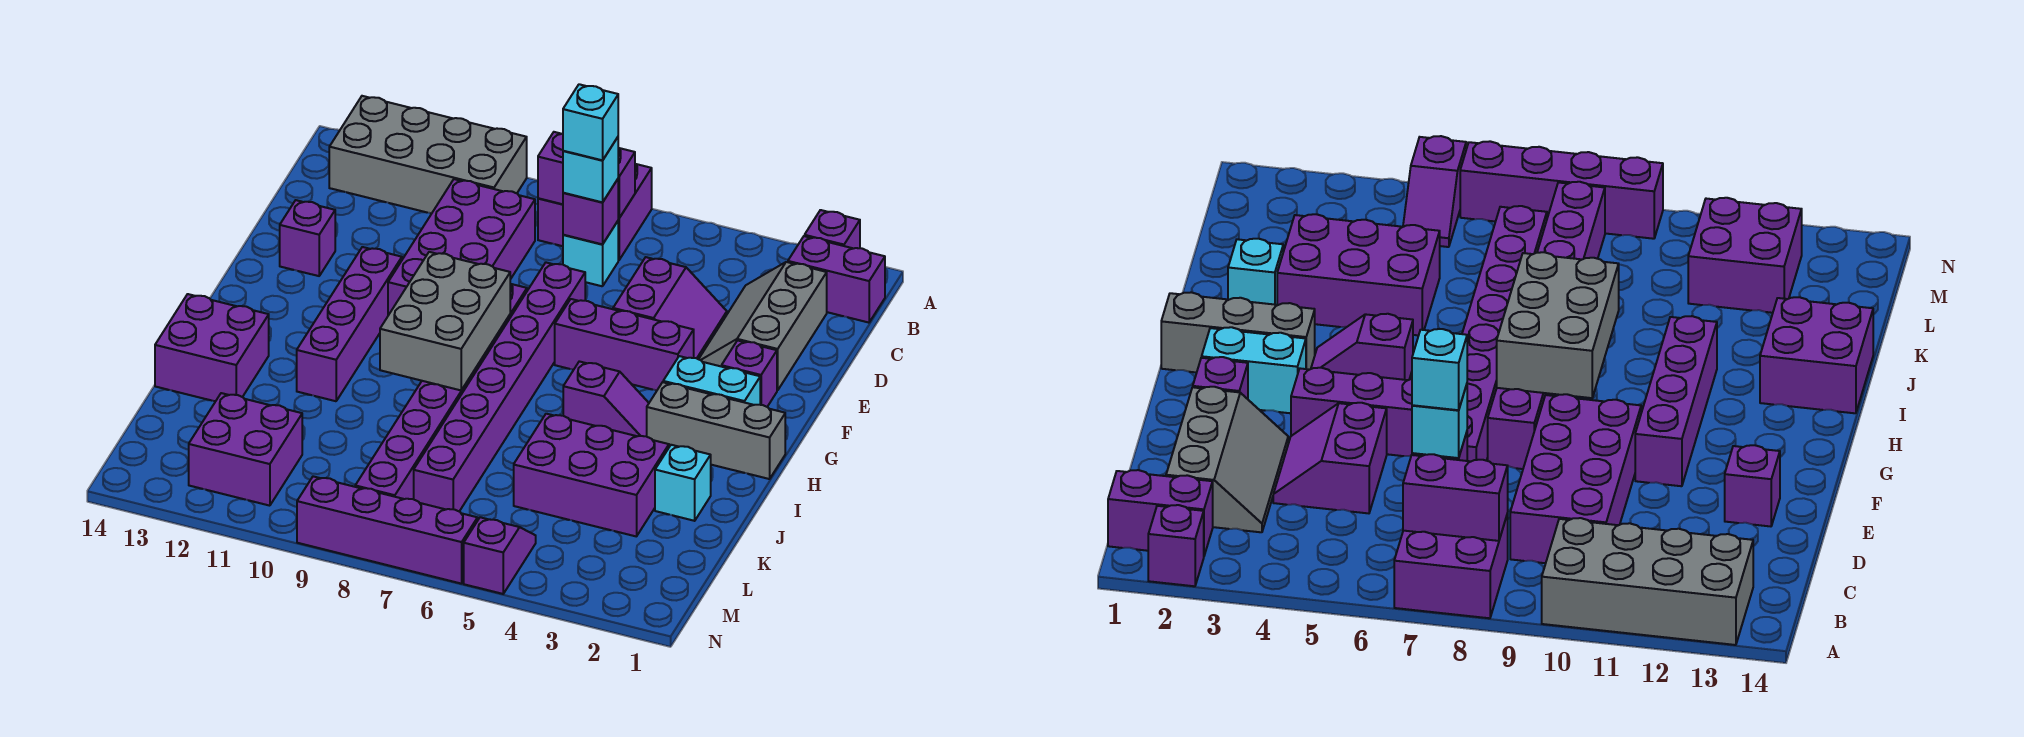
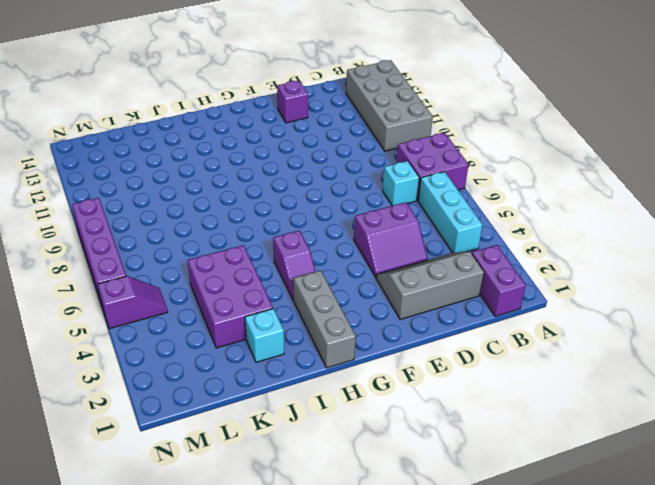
cyan 1x3 brick [418,172,483,253] -> none
none -> purple 1x1 brick [805,210,860,248]
none -> purple 2x4 brick [388,179,535,315]
none -> purple 1x8 brick [414,263,585,511]

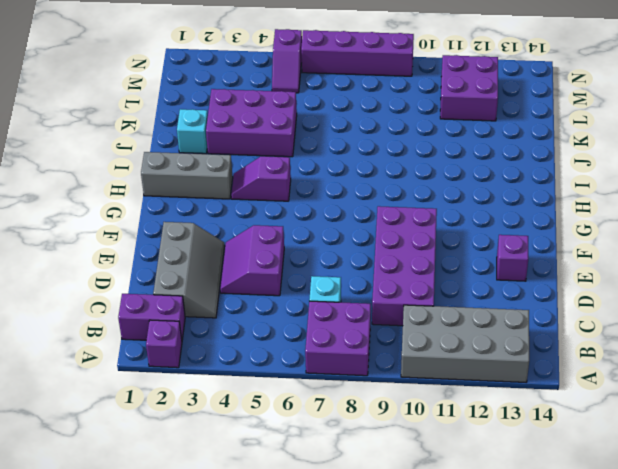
none -> purple 1x8 brick [414,263,585,511]
none -> purple 1x1 brick [722,340,777,407]
none -> purple 1x3 brick [555,299,694,391]

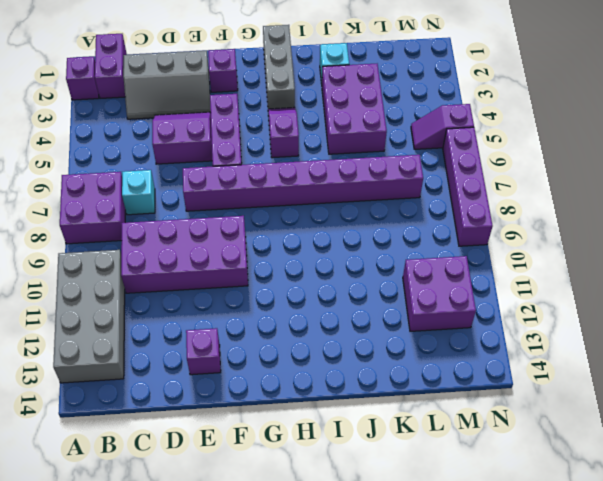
none -> purple 1x8 brick [355,284,527,499]
none -> purple 1x4 brick [297,247,402,401]
none -> cyan 1x2 brick [663,356,760,405]

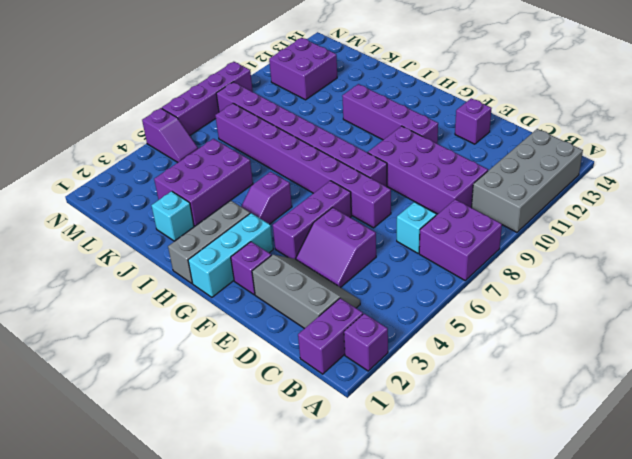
cyan 1x3 brick [188,213,273,297] -> cyan 1x2 brick [663,356,760,405]
none -> purple 2x2 brick [155,294,269,401]
none -> purple 1x2 brick [538,132,635,218]
none -> purple 1x1 brick [563,179,619,244]

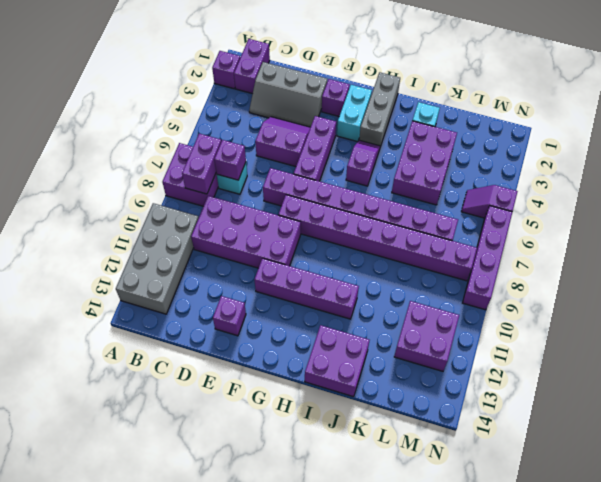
none -> grey 2x3 brick [380,252,510,390]
none -> cyan 1x1 brick [563,137,618,202]
none -> cyan 1x1 brick [563,84,618,160]

